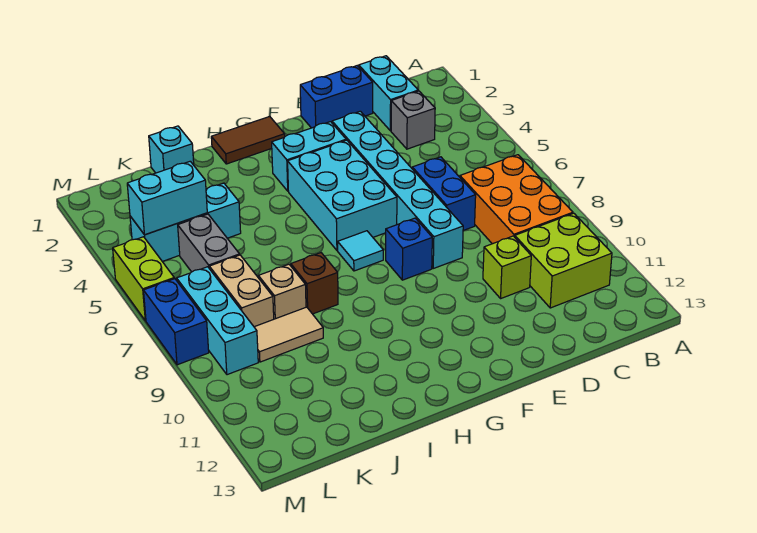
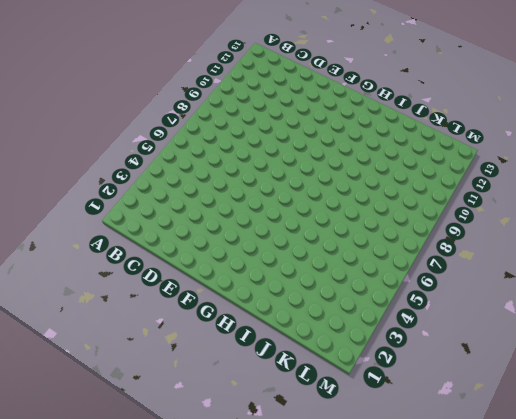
none -> orange 2x3 brick [460,155,573,244]
none -> lime 2x2 brick [515,213,612,308]
none -> cyan 1x2 brick [359,56,418,131]

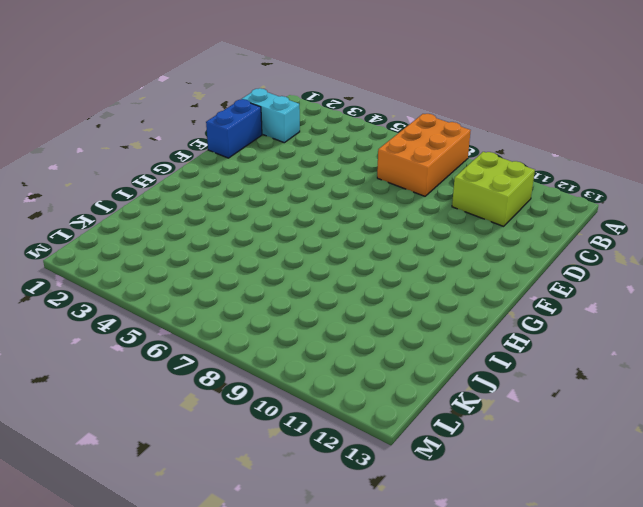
orange 2x3 brick [377,114,471,196] -> orange 2x3 brick turned to [460,155,573,244]
none -> grey 1x1 brick [391,91,435,149]
none -> blue 1x2 brick [412,157,476,231]
none -> lime 1x1 brick [483,236,531,298]

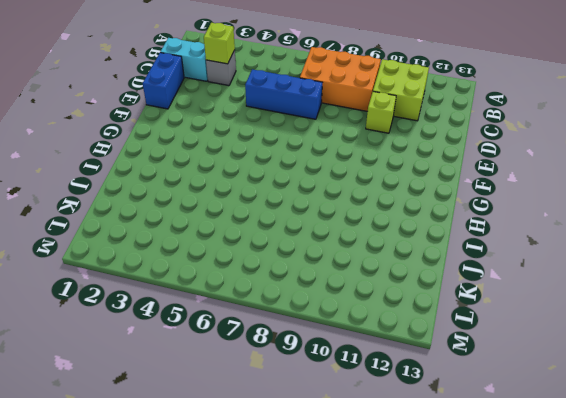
lime 1x1 brick [204,23,235,64] -> none
blue 1x3 brick [245,69,322,119] -> blue 1x2 brick [412,157,476,231]
none -> cyan 1x6 brick [332,111,463,268]
none -> cyan 1x2 brick [272,122,346,191]
none -> cyan 2x3 brick [288,140,397,251]

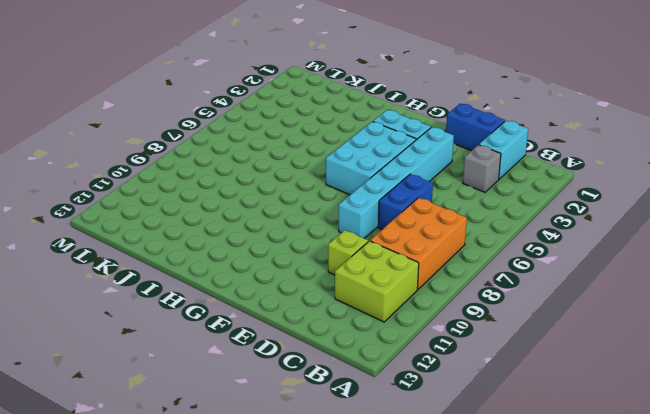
none -> blue 1x1 brick [386,218,432,280]
none -> brown 1x2 tile [211,116,285,164]
none -> cyan 1x1 tile [338,231,383,271]

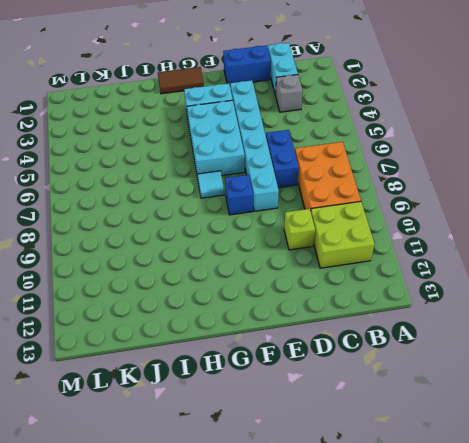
none -> brown 1x1 brick [291,253,338,314]
none -> cyan 1x1 brick [149,126,194,173]
none -> cyan 1x3 brick [130,183,241,262]

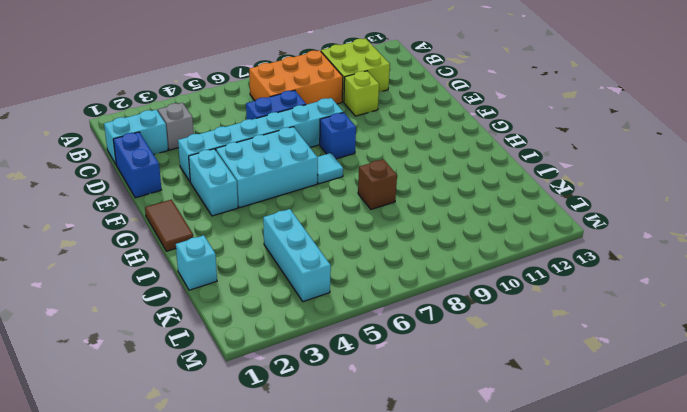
none -> tan 1x1 brick [258,264,306,319]
none -> tan 1x2 tile [254,307,323,362]
none -> grey 1x2 brick [178,214,240,272]

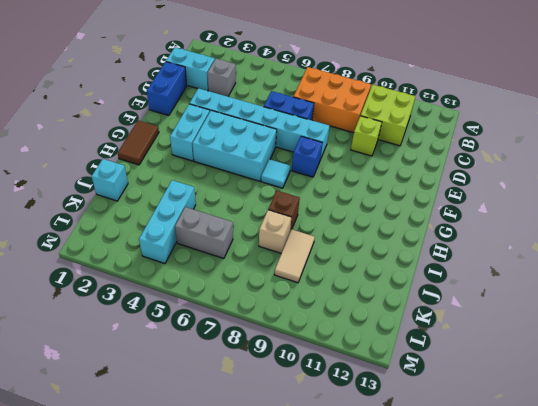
none -> tan 1x2 brick [209,255,274,327]
none -> cyan 1x3 brick [177,267,258,375]
none -> lime 1x2 brick [113,237,174,321]

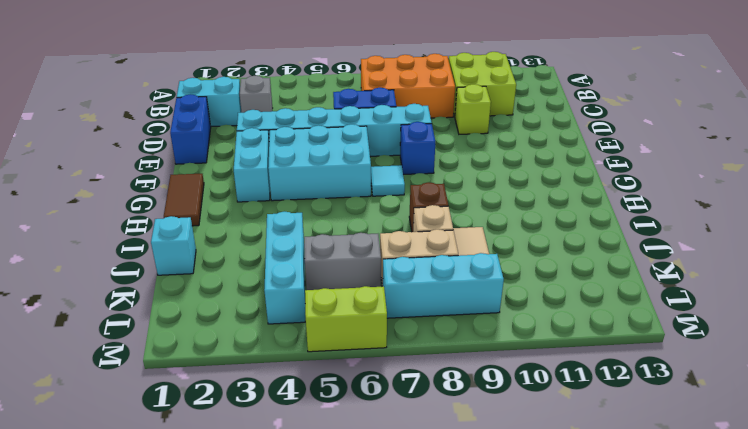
none -> blue 1x2 brick [144,279,209,365]
none -> cyan 1x2 brick [127,161,207,235]

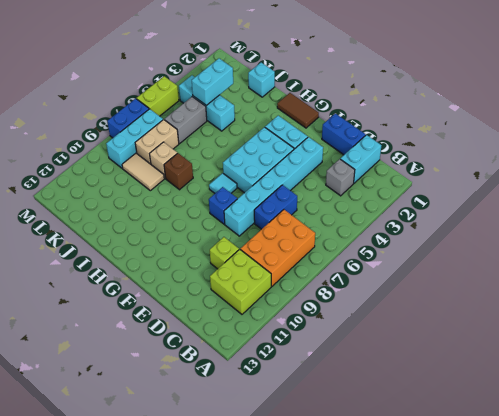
cyan 1x2 brick [192,58,233,106] -> cyan 1x2 brick turned to [127,161,207,235]

